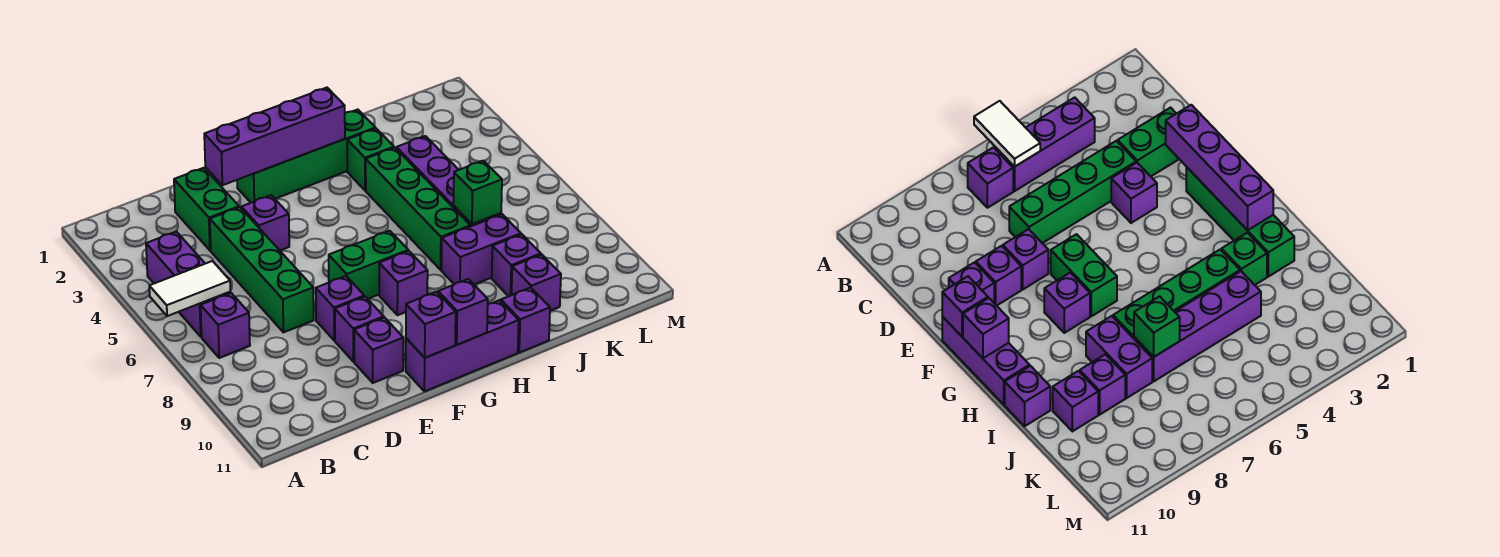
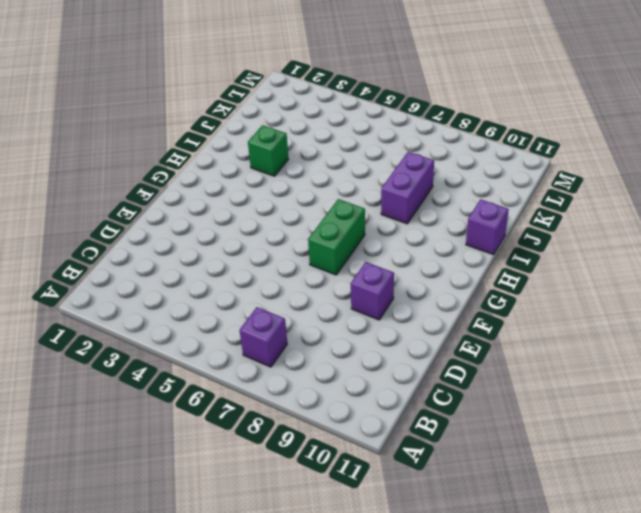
none -> purple 1x3 brick [146,231,230,337]
none -> green 1x2 brick [174,168,239,251]
none -> green 1x4 brick [210,207,314,332]

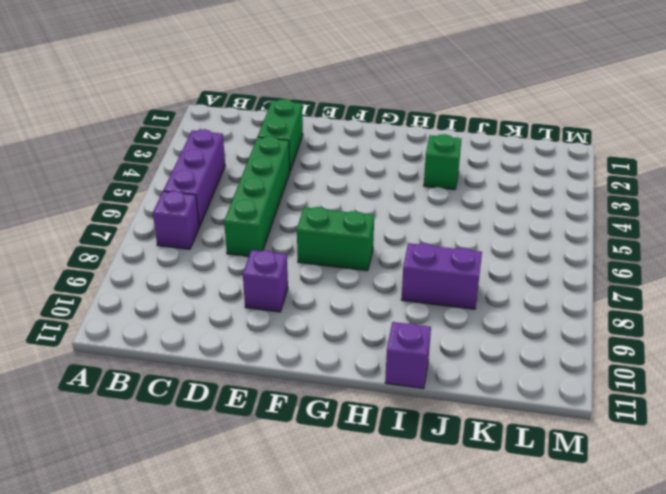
none -> purple 1x1 brick [241,195,289,250]
none -> purple 1x1 brick [316,276,364,341]
none -> purple 1x1 brick [354,318,403,383]

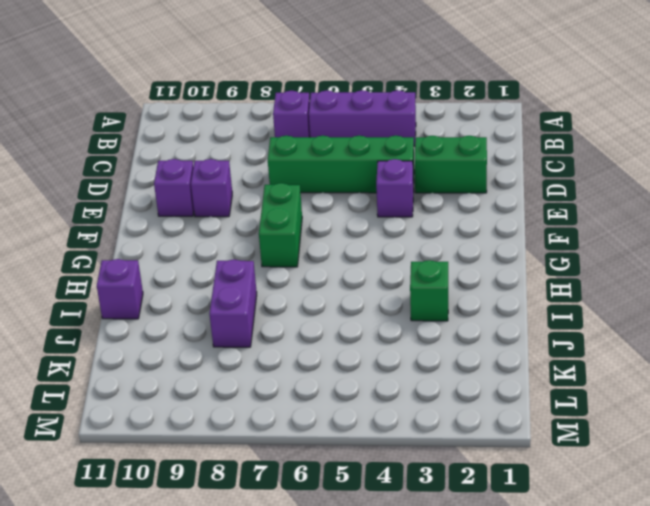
none -> purple 1x1 brick [316,276,364,341]
none -> green 1x4 brick [237,110,375,203]
none -> purple 1x3 brick [406,300,519,391]

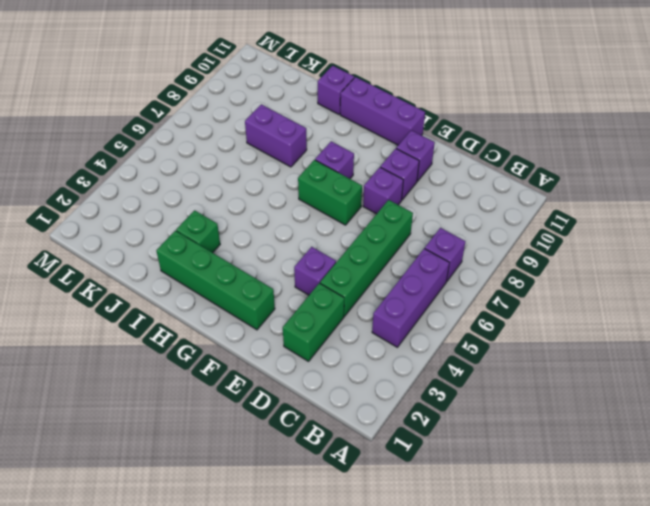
none -> green 1x4 brick [366,148,470,270]
none -> purple 1x4 brick [396,136,501,226]
none -> purple 1x1 brick [492,234,541,296]

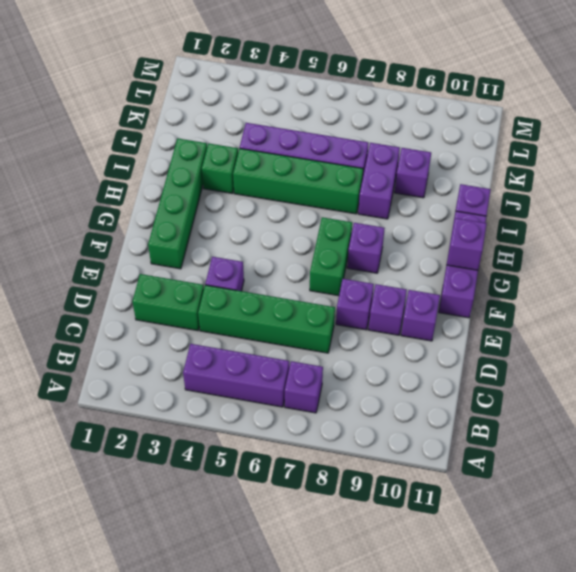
none -> purple 1x1 brick [512,255,561,311]
none -> white 1x2 tile [149,261,230,316]
none -> purple 1x4 brick [204,88,345,185]

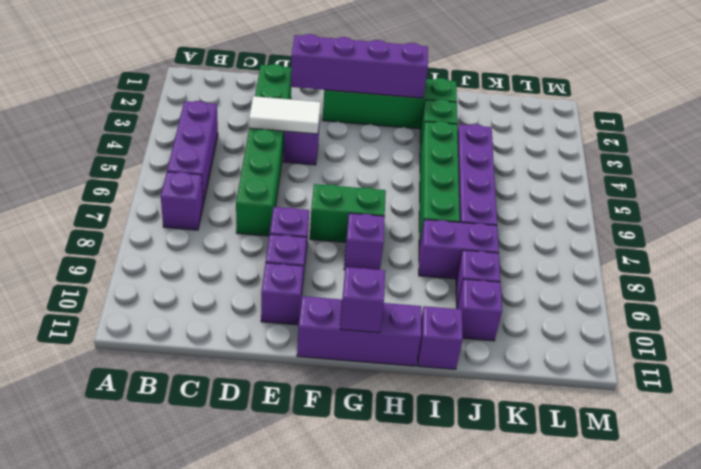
white 1x2 tile [249,96,321,134] -> white 1x2 tile moved to [149,261,230,316]
none -> purple 1x1 brick [406,292,456,358]
none -> green 1x1 brick [453,161,502,224]

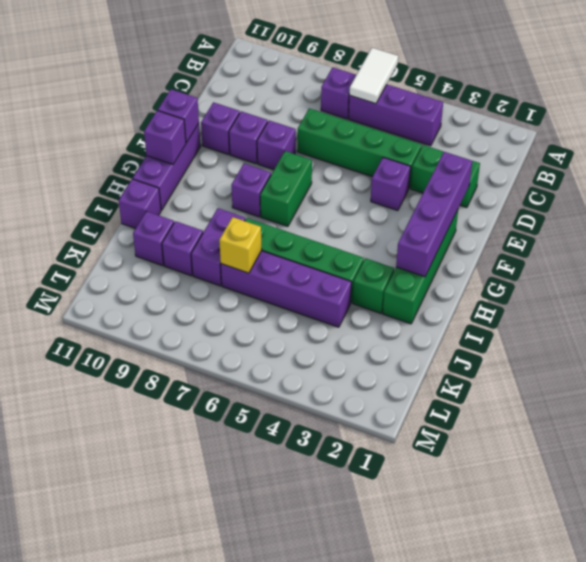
yellow 1x1 brick [219,217,262,273] -> green 1x1 brick [453,161,502,224]

